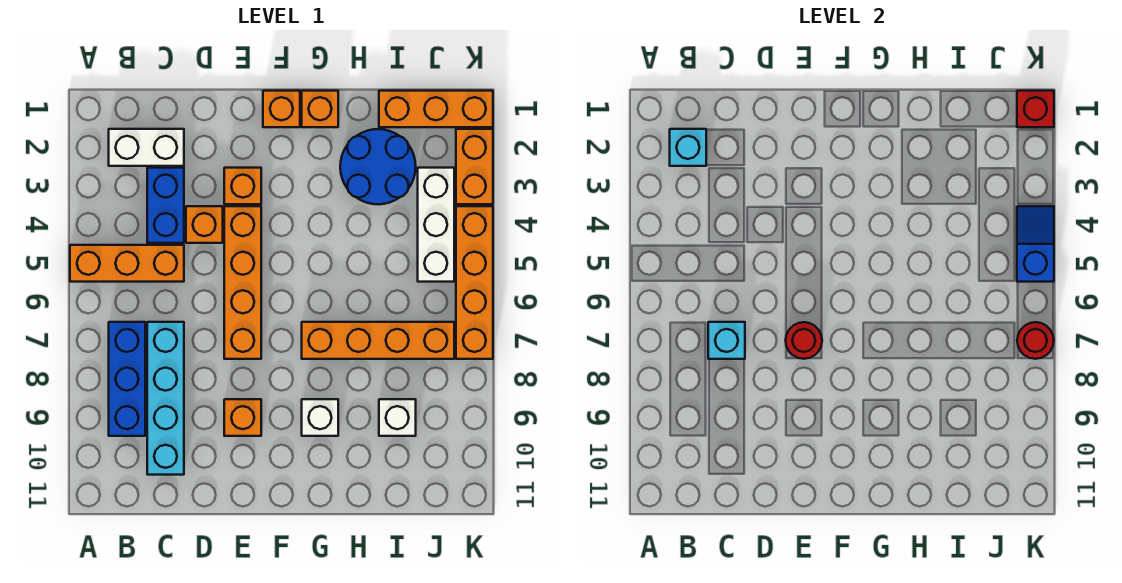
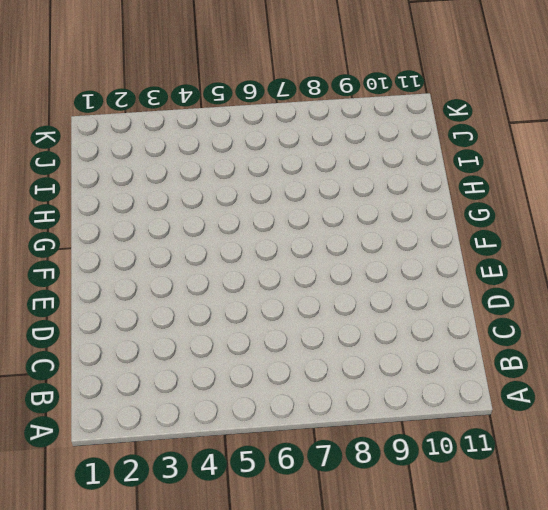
none -> orange 1x3 brick [70,245,184,282]
none -> white 1x2 brick [109,129,184,166]
none -> blue 1x3 brick [109,322,145,436]

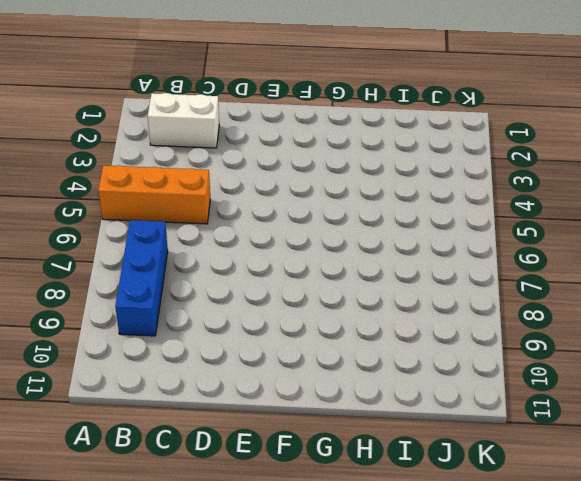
none -> blue 1x2 brick [147,168,184,243]
none -> cyan 1x4 brick [147,322,184,475]
none -> orange 1x1 brick [186,206,223,243]

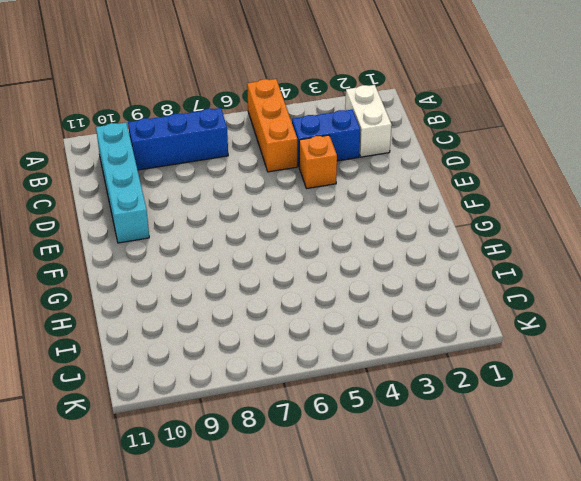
cyan 1x4 brick [96,122,149,243] -> cyan 1x4 brick turned to [147,322,184,475]
none -> orange 1x1 brick [224,168,261,204]
none -> orange 1x4 brick [224,206,261,359]
none -> orange 1x1 brick [224,399,261,436]

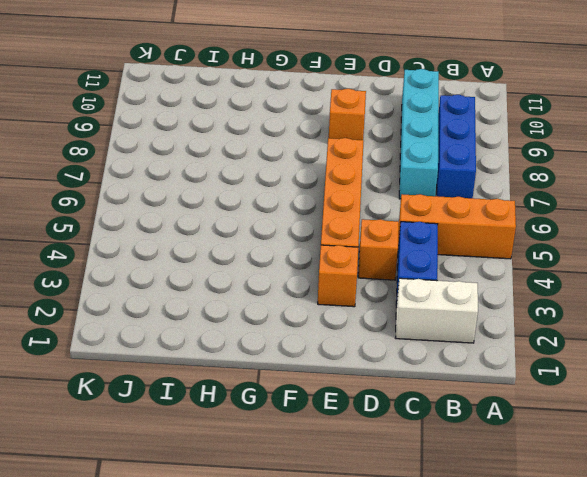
none -> orange 1x1 brick [263,91,300,127]
none -> orange 1x1 brick [302,91,338,127]
none -> orange 1x4 brick [302,322,454,359]

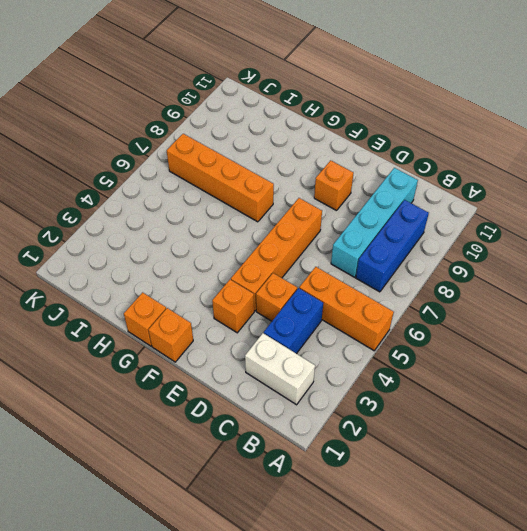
none -> white 1x1 brick [302,399,338,436]
none -> blue 2x2 round brick [340,129,416,204]
none -> orange 1x3 brick [379,91,493,127]

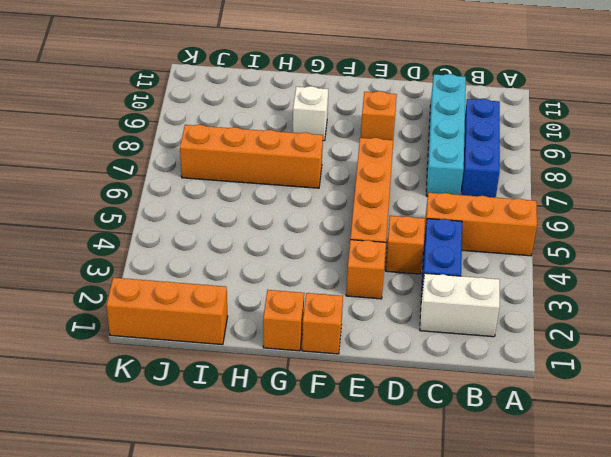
none -> blue 2x2 round brick [340,129,416,204]
none -> white 1x1 brick [379,399,416,436]
none -> white 1x3 brick [418,168,454,282]

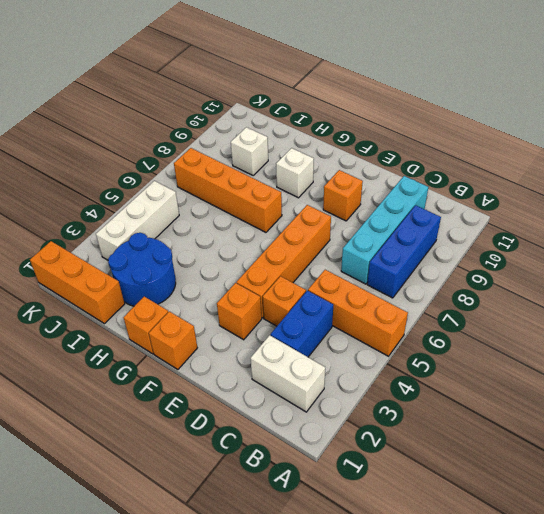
none -> orange 1x2 brick [456,129,493,204]
none -> orange 1x4 brick [456,206,493,359]
none -> cyan 1x1 brick [670,129,706,166]

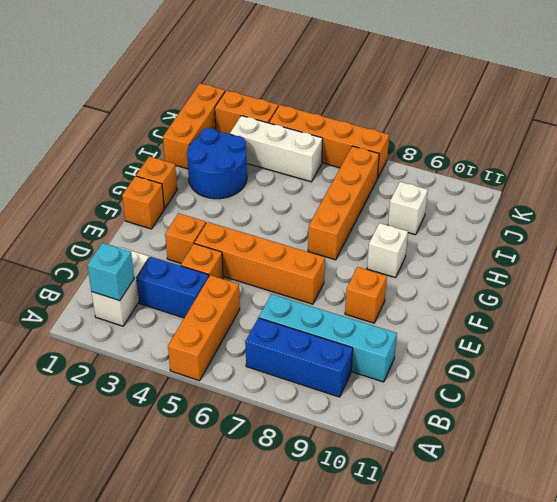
none -> cyan 1x1 brick [708,322,745,359]
none -> red 1x1 round brick [786,322,822,359]
none -> red 1x1 brick [1017,91,1054,127]

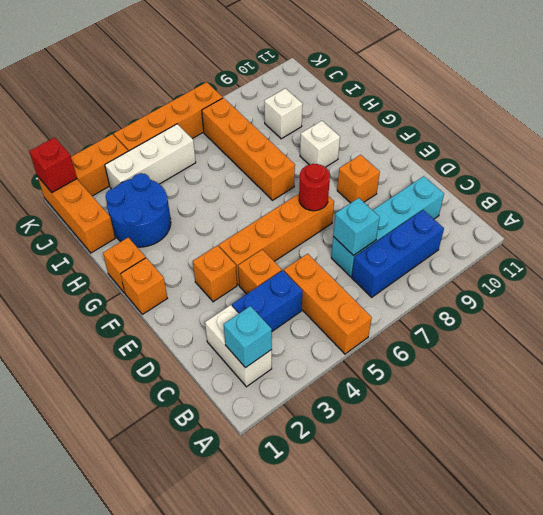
none -> blue 1x2 slope [1017,206,1054,282]
none -> red 1x1 round brick [1017,322,1054,359]

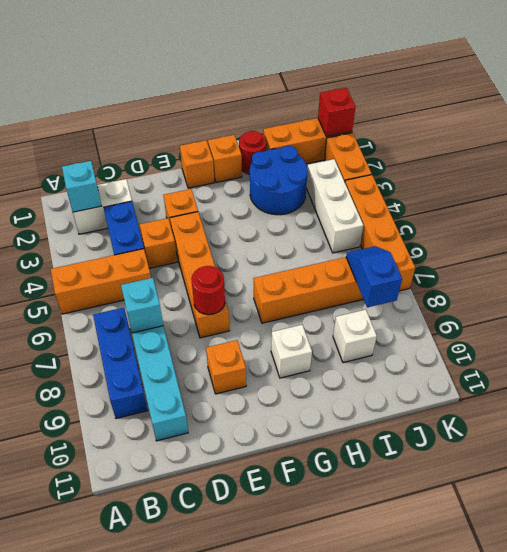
red 1x1 round brick [239,131,266,174] -> red 1x1 round brick moved to [1017,322,1054,359]
blue 1x2 slope [346,246,402,307] -> blue 1x2 slope moved to [1017,206,1054,282]

